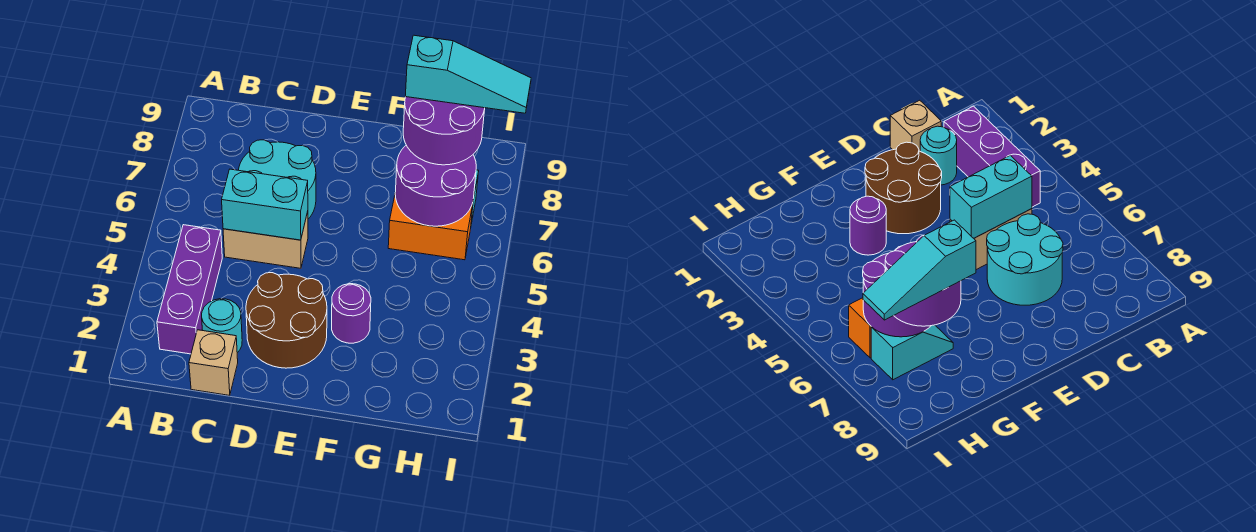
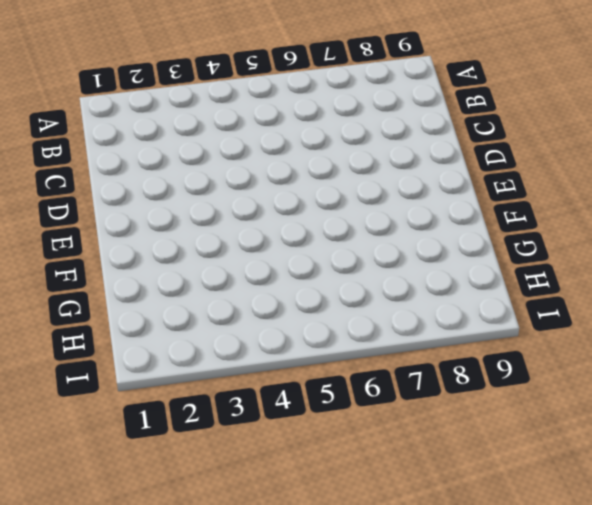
none -> purple 1x3 brick [157,225,222,354]
none -> tan 1x1 brick [189,330,238,396]
none -> cyan 1x1 round brick [202,299,242,353]

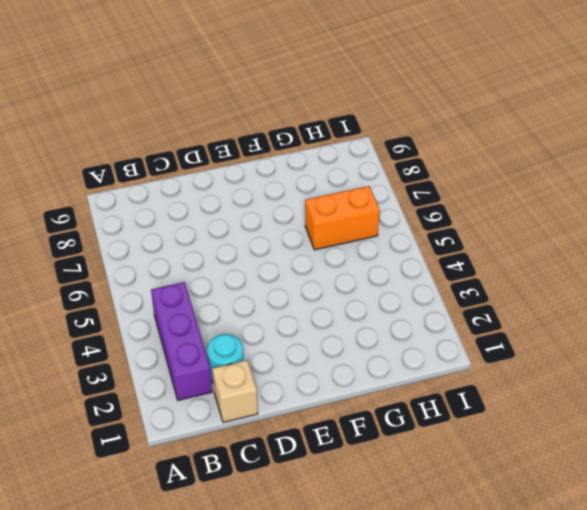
none -> tan 1x2 brick [223,211,308,268]
none -> cyan 2x2 round brick [239,140,316,219]
none -> brown 2x2 round brick [246,273,327,368]

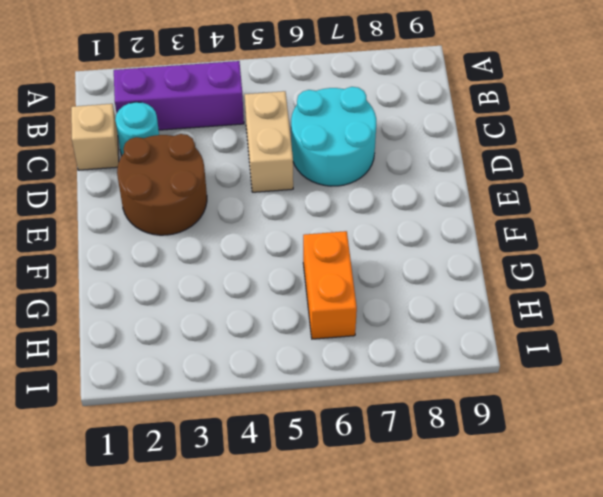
none -> purple 1x1 round brick [332,284,371,343]
none -> cyan 1x2 slope [871,325,953,380]
none -> cyan 1x2 brick [222,169,308,240]

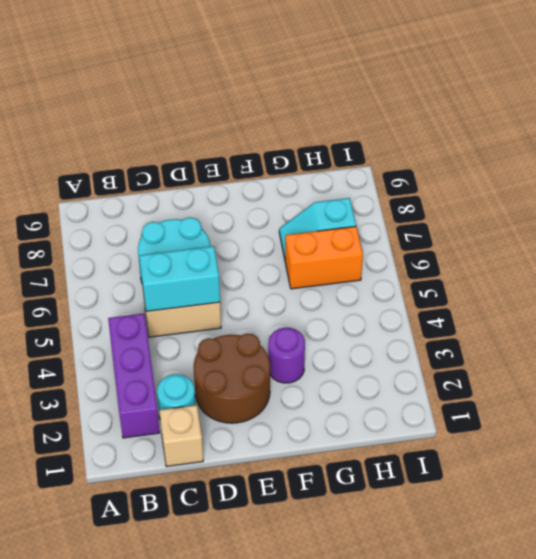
none -> purple 2x2 round brick [395,145,476,226]
none -> purple 2x2 round brick [403,97,485,165]
none -> cyan 1x3 slope [405,35,531,113]

